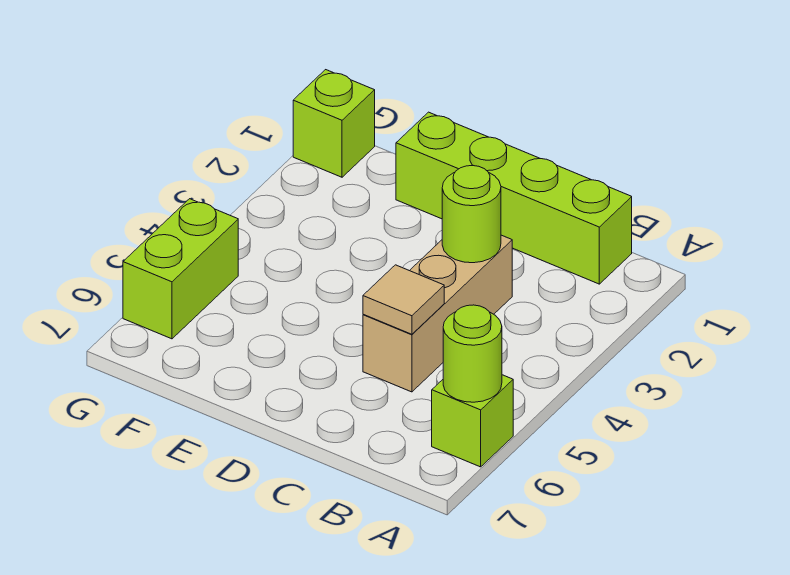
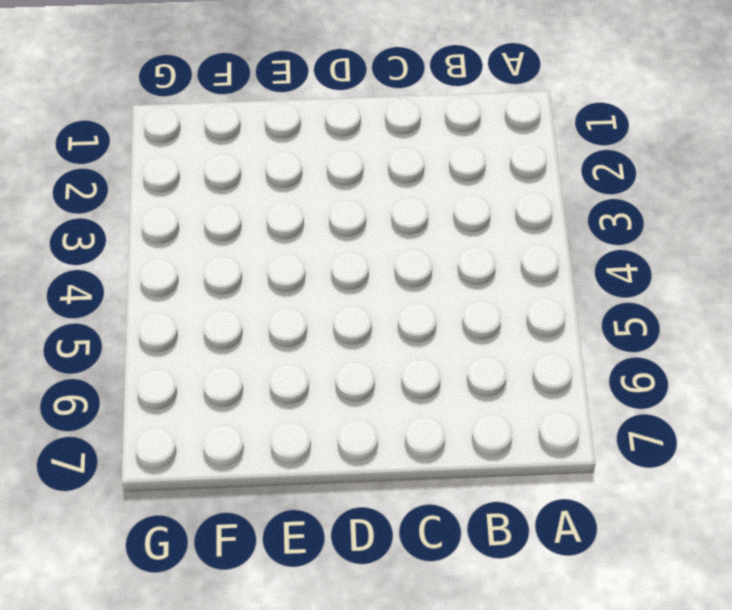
none -> lime 1x1 brick [432,375,513,467]
none -> lime 1x4 brick [396,112,632,284]

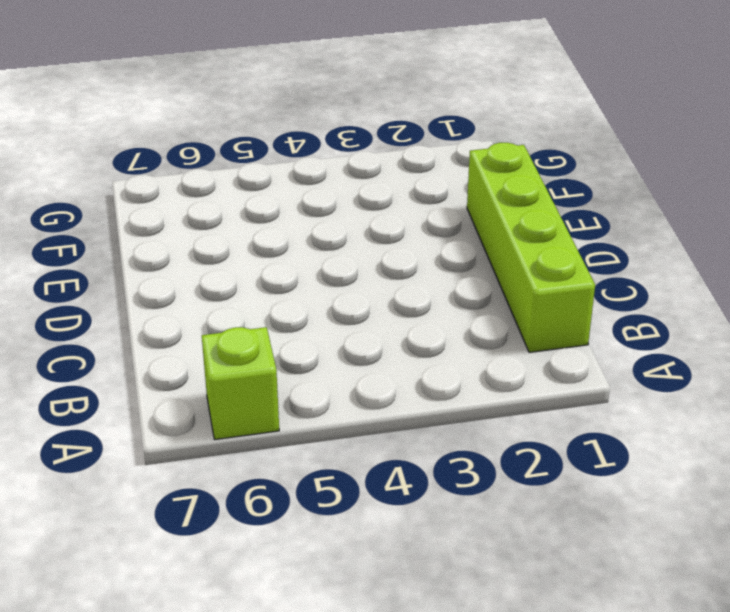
none -> tan 1x3 brick [363,235,512,392]
none -> lime 1x1 brick [293,70,375,177]

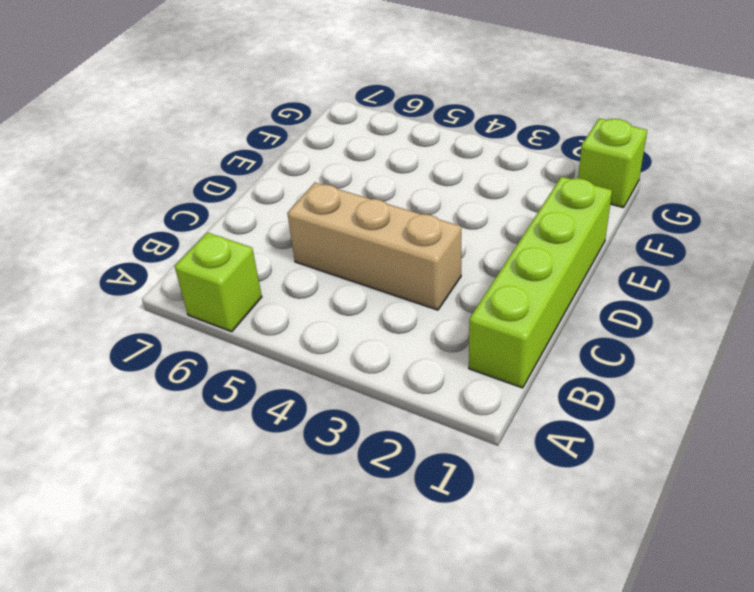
none -> lime 1x2 brick [123,199,238,339]
none -> lime 1x1 round brick [443,305,502,402]

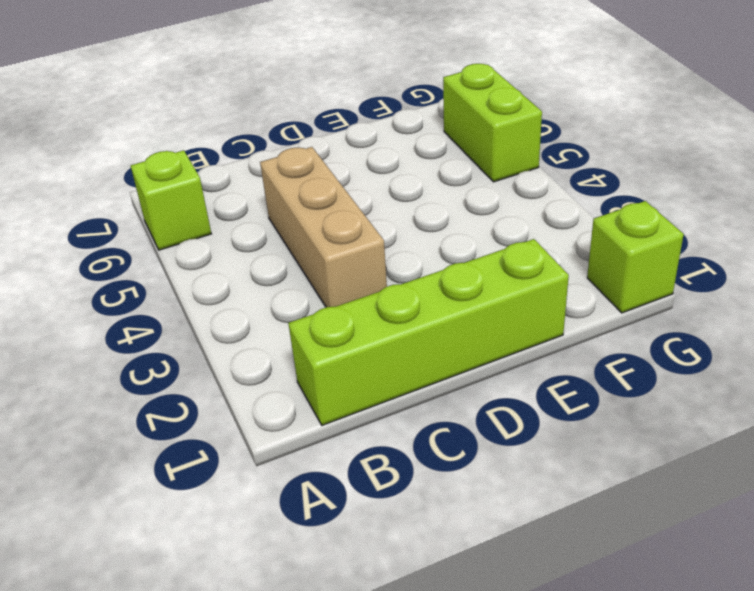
none -> lime 1x1 round brick [443,305,502,402]
none -> lime 1x1 round brick [442,166,501,263]

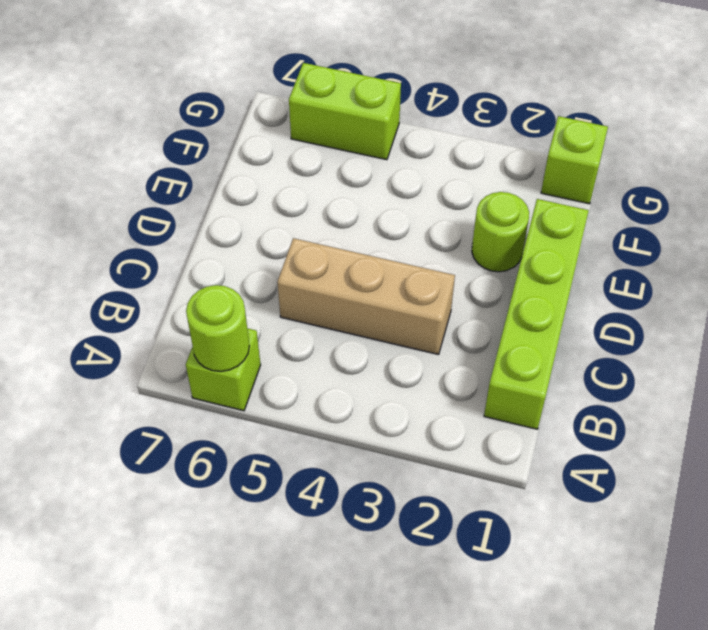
lime 1x1 round brick [472,192,529,272] -> lime 1x1 round brick moved to [442,166,501,263]
none -> tan 1x1 tile [363,265,444,334]

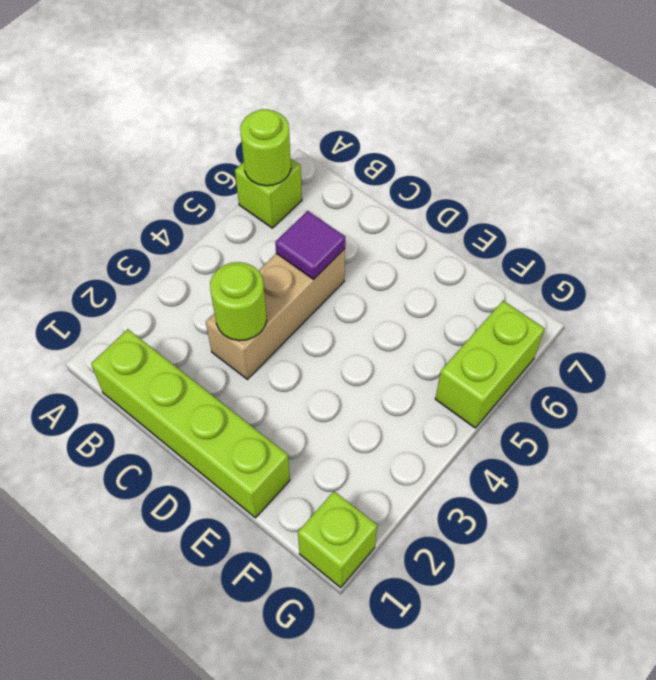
purple 1x1 tile [275,211,345,279] -> tan 1x1 tile [363,265,444,334]

